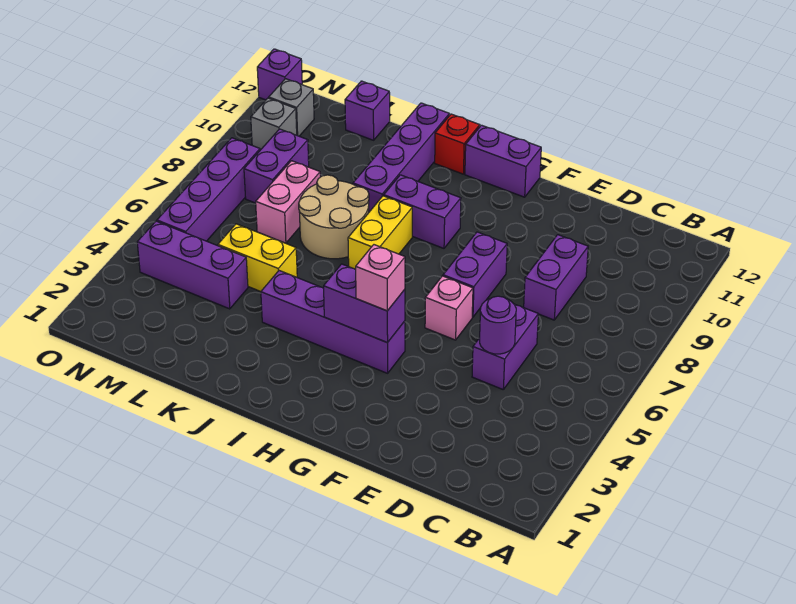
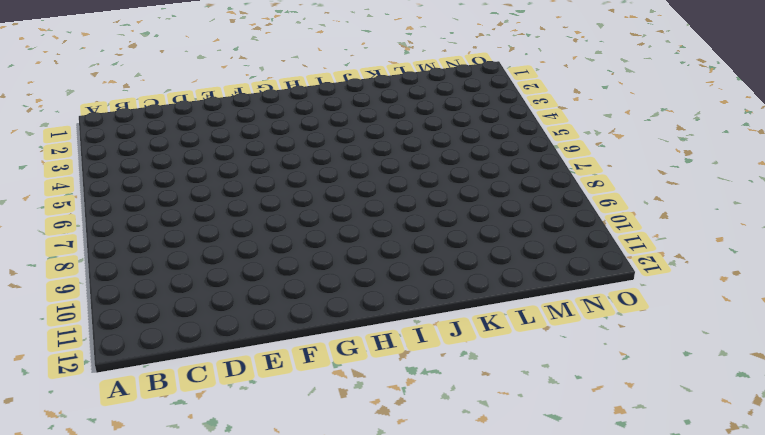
none -> purple 1x2 brick [472,304,538,389]
none -> purple 1x2 brick [524,235,588,320]
none -> pink 1x1 brick [425,276,473,340]

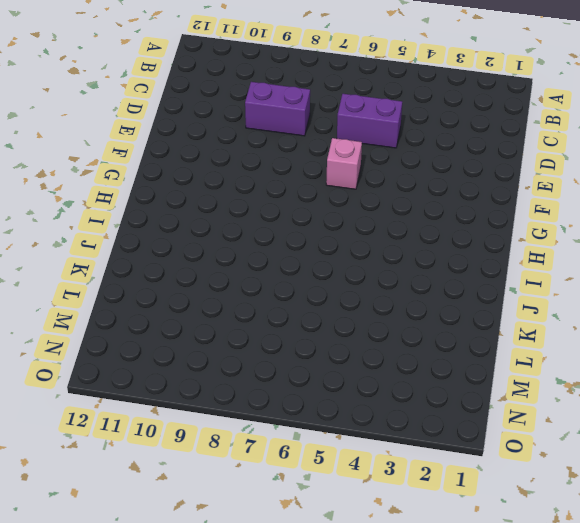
none -> purple 1x2 brick [443,232,507,317]
none -> purple 1x4 brick [261,271,405,373]
none -> purple 1x2 brick [465,125,541,197]

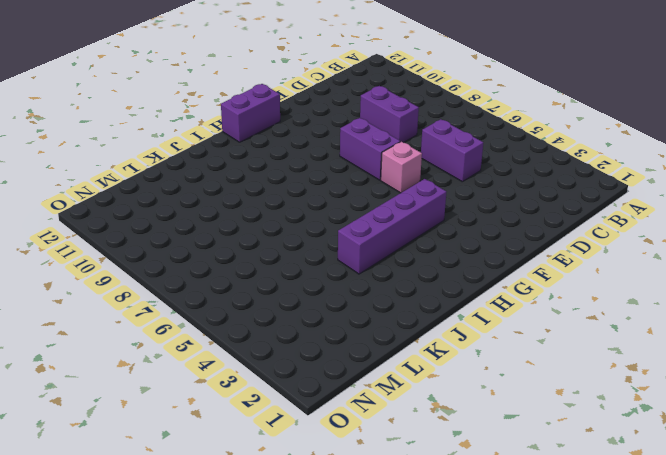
none -> purple 1x2 brick [384,175,461,248]
none -> yellow 1x2 brick [348,196,412,269]
none -> red 1x1 brick [435,114,480,174]

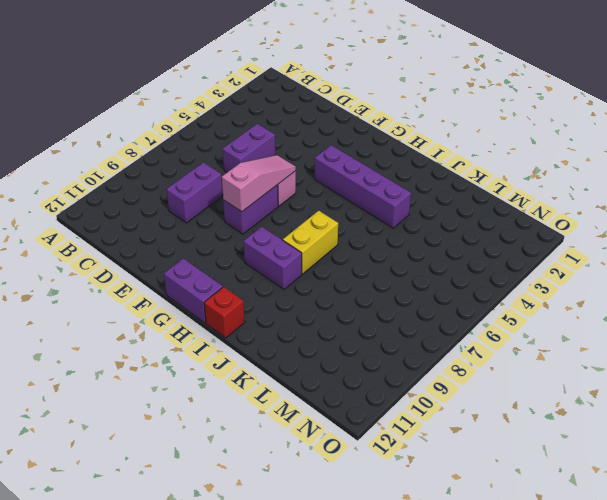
pink 1x3 slope [222,155,296,212] -> none
none -> tan 2x2 round brick [299,175,369,259]
none -> purple 1x4 brick [353,103,449,212]
none -> yellow 1x2 brick [218,224,297,292]

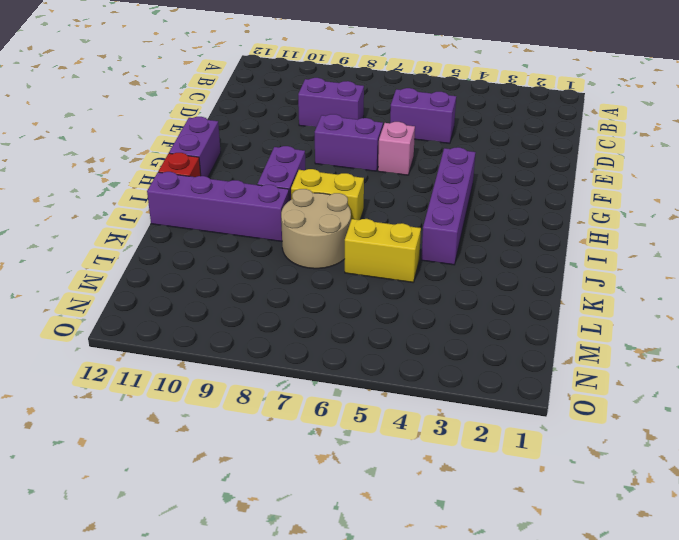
yellow 1x2 brick [345,219,421,282] -> yellow 1x2 brick turned to [218,224,297,292]
none -> purple 1x3 brick [137,221,248,309]
none -> pink 1x2 brick [256,161,320,243]
none -> purple 1x1 brick [345,81,390,140]

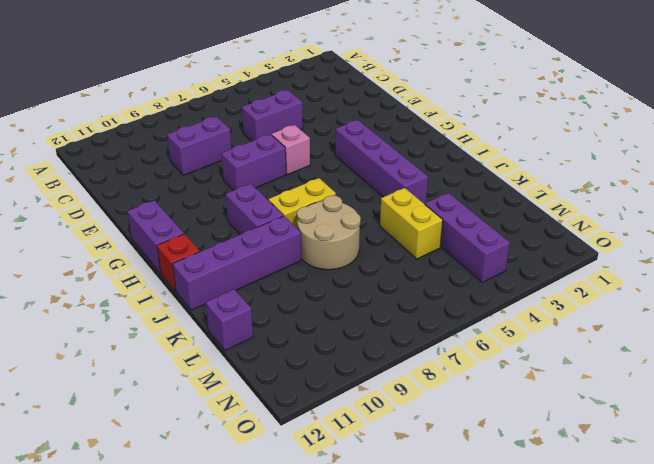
none -> pink 1x2 brick [256,161,320,243]
none -> purple 1x2 brick [244,129,309,203]
none -> purple 1x4 brick [157,138,260,241]

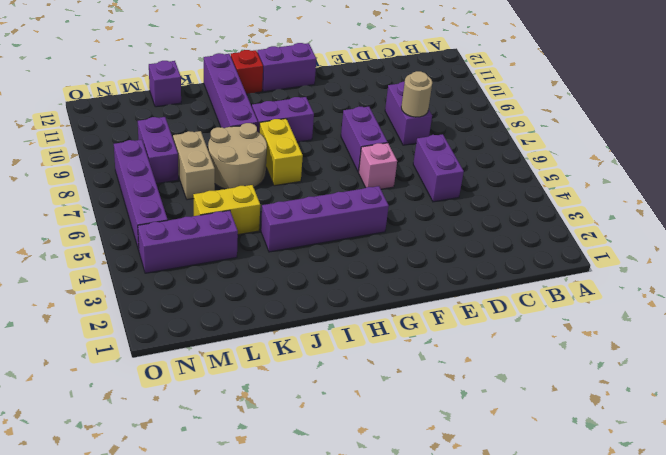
tan 1x1 round brick [401,71,432,117] -> none
tan 1x2 brick [173,131,215,200] -> pink 1x2 brick [256,161,320,243]
none -> grey 1x1 brick [251,98,297,150]
none -> grey 1x1 brick [269,79,314,136]
none -> purple 1x1 brick [257,49,302,100]

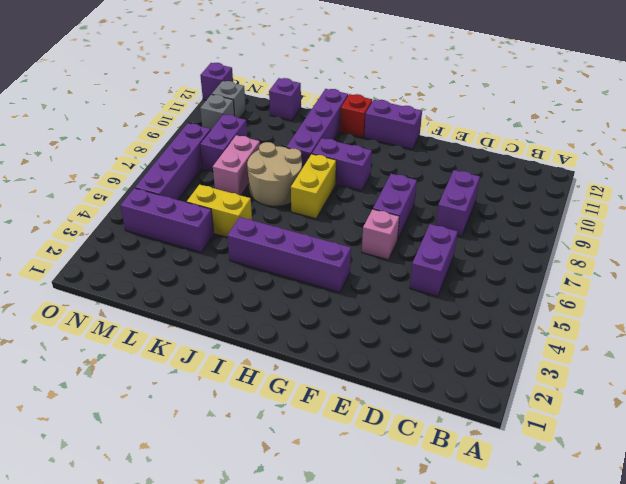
none -> purple 1x1 round brick [480,296,516,354]
none -> purple 1x2 brick [324,264,405,343]
none -> pink 1x1 brick [355,245,405,311]

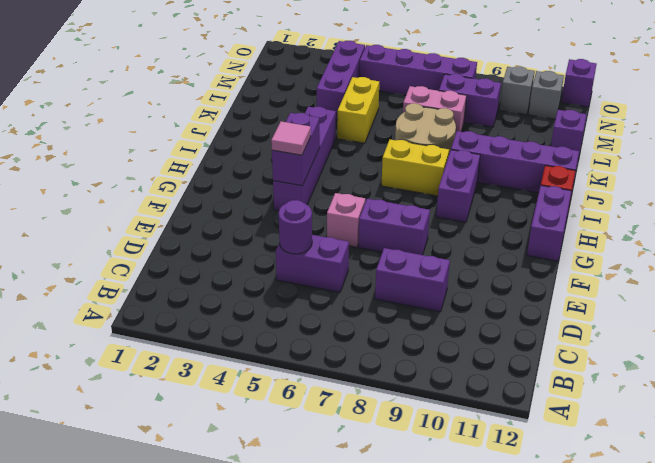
pink 1x1 tile [271,121,311,155] -> pink 1x1 brick [355,245,405,311]

